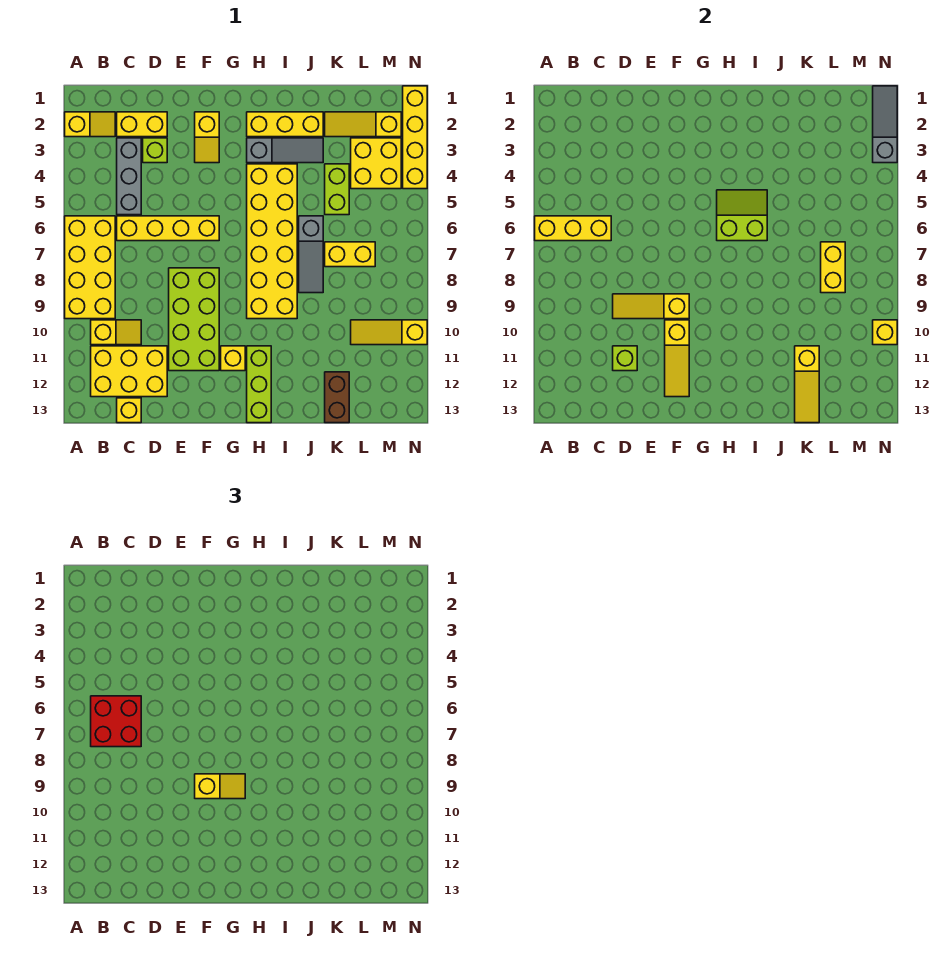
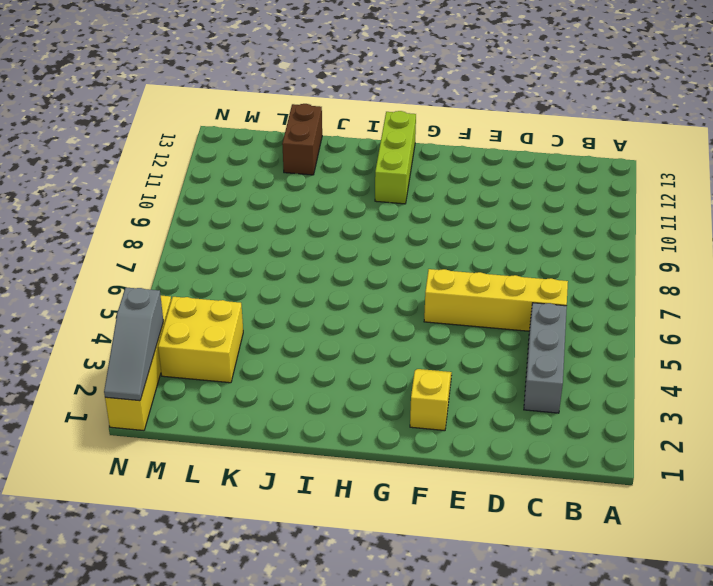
none -> yellow 1x2 slope [65,112,115,137]
none -> yellow 2x4 brick [65,216,115,319]
none -> yellow 1x2 slope [91,320,141,345]
none -> yellow 2x3 brick [91,346,167,397]

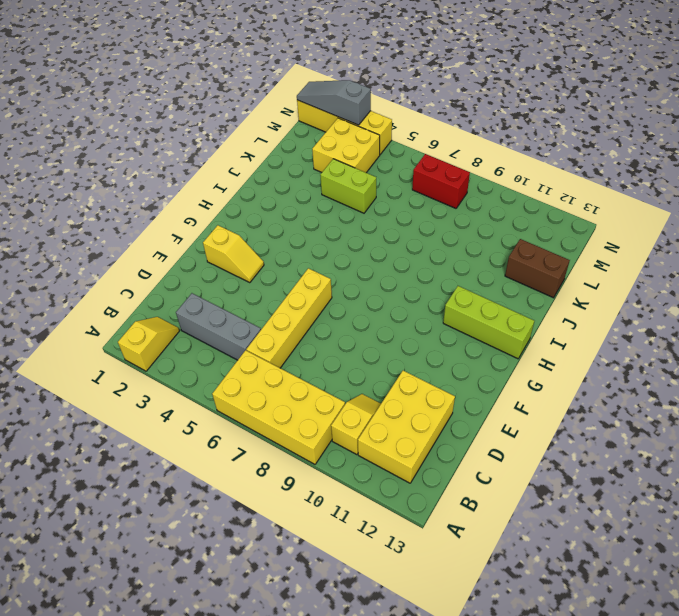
red 1x2 brick [412,154,470,208] -> none
none -> yellow 1x2 brick [117,112,167,137]
none -> yellow 1x1 brick [117,398,141,423]
none -> lime 1x1 brick [143,138,167,163]
none -> lime 2x4 brick [169,268,219,371]

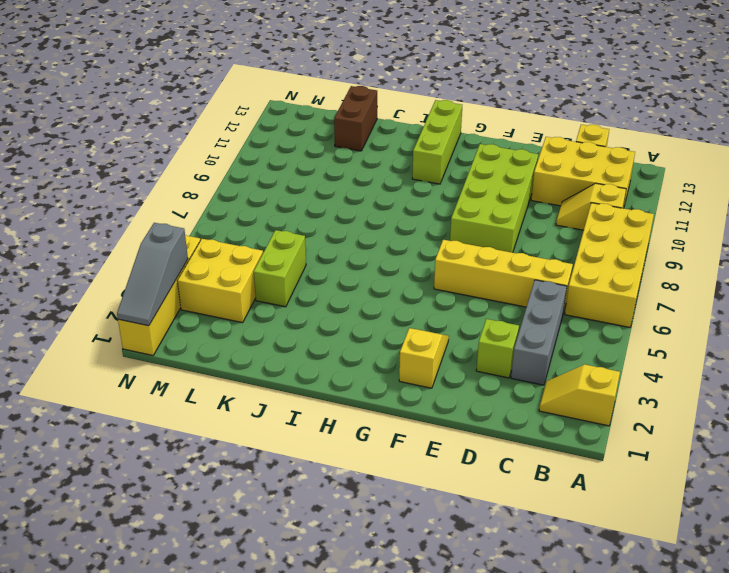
none -> yellow 1x2 brick [117,112,167,137]
none -> yellow 1x1 brick [221,346,245,371]
none -> yellow 1x3 brick [247,112,323,137]
none -> grey 1x3 slope [247,138,323,163]

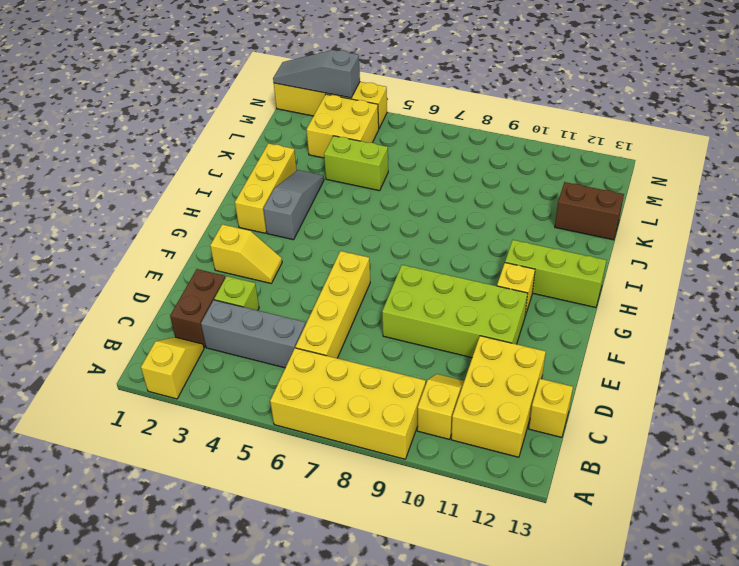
brown 1x2 brick [170,269,225,347] -> yellow 1x2 brick [117,112,167,137]
none -> yellow 2x6 brick [247,164,297,319]
none -> grey 1x3 slope [299,216,323,293]
none -> yellow 1x3 slope [325,112,401,137]
none -> yellow 1x2 brick [325,242,375,267]

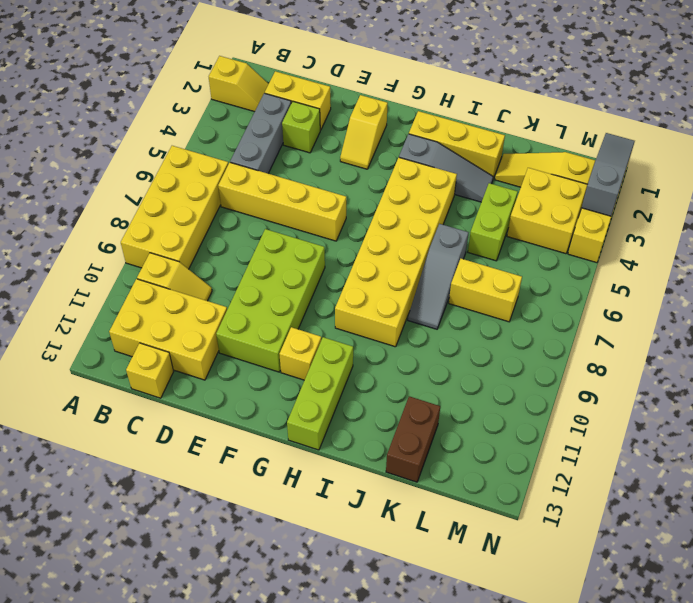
none -> yellow 1x3 slope [351,320,427,345]
none -> yellow 1x3 brick [535,216,611,241]
none -> yellow 1x3 slope [613,294,689,319]
none -> lime 1x1 brick [613,346,637,371]

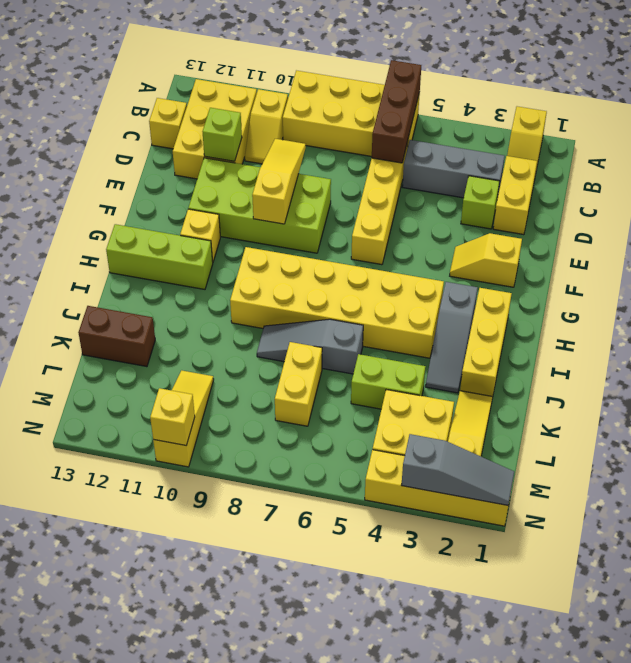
brown 1x3 brick [372,60,421,163] -> yellow 1x3 brick [535,216,611,241]
none -> yellow 1x3 slope [665,320,689,397]
none -> lime 2x2 slope [717,190,767,241]
none -> yellow 1x3 slope [795,346,819,423]
none -> yellow 1x2 brick [821,242,845,293]

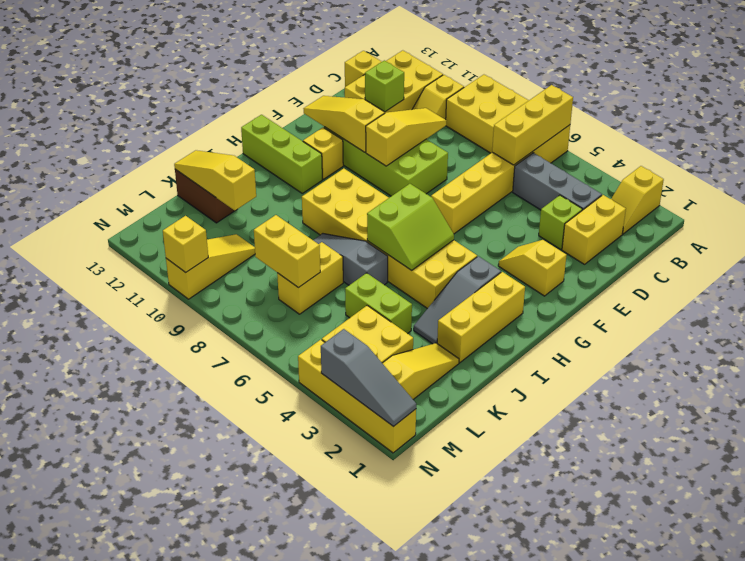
none -> red 2x2 brick [91,696,141,747]
none -> yellow 1x2 slope [195,774,245,799]

